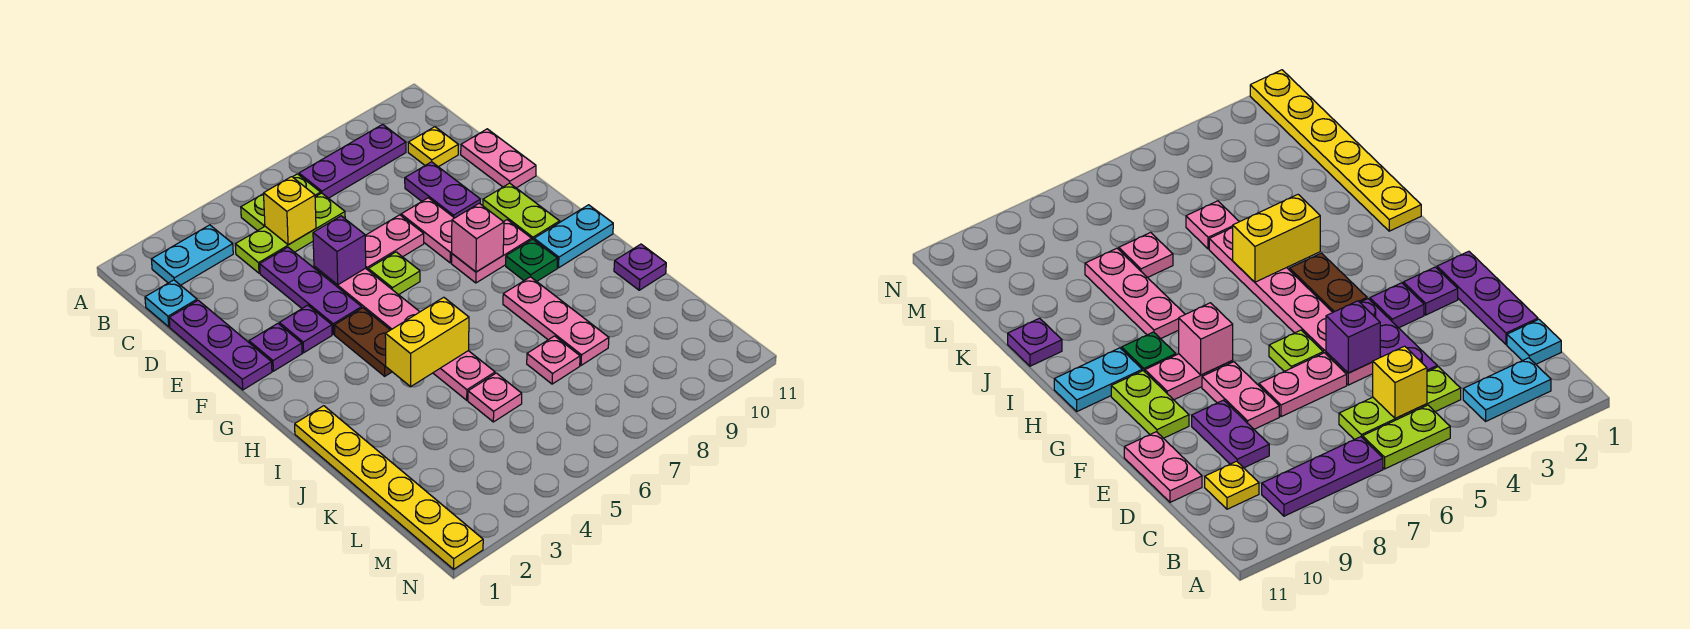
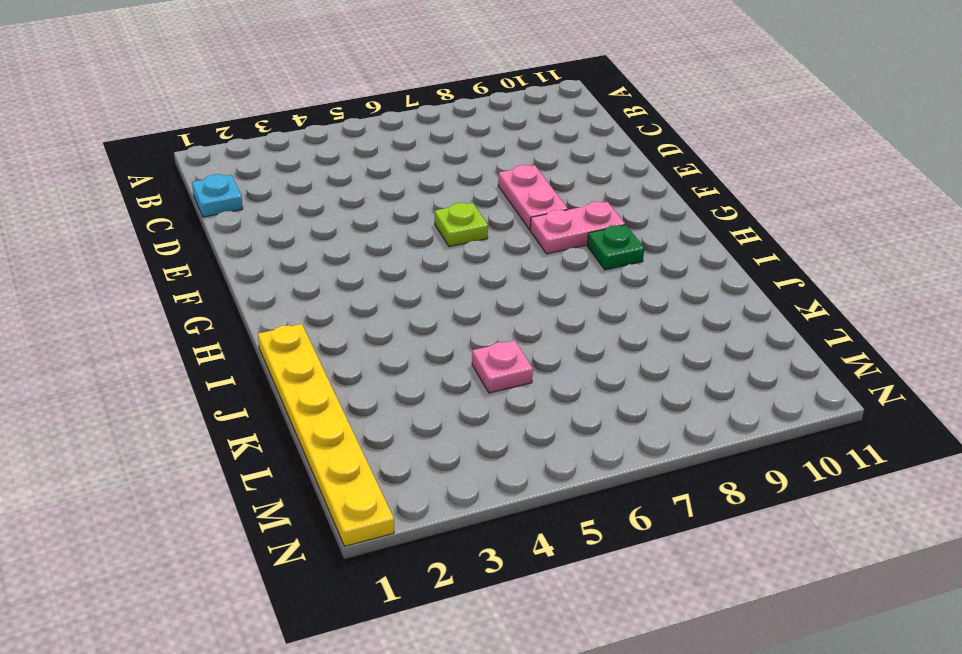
none -> cyan 1x2 plate [151,225,233,285]
none -> lime 1x2 plate [241,174,321,231]
none -> purple 1x3 plate [299,124,406,198]
none -> lime 1x3 plate [235,193,345,273]

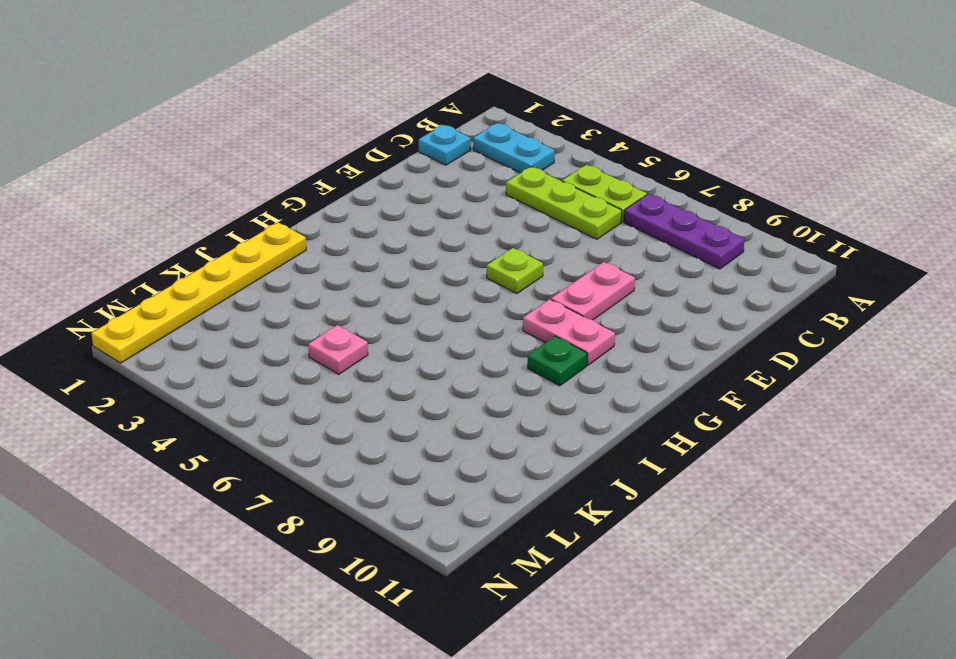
none -> yellow 1x1 plate [408,127,458,167]
none -> purple 1x3 plate [169,300,272,390]
none -> purple 1x3 plate [260,247,362,334]
none -> purple 1x2 plate [405,162,480,218]

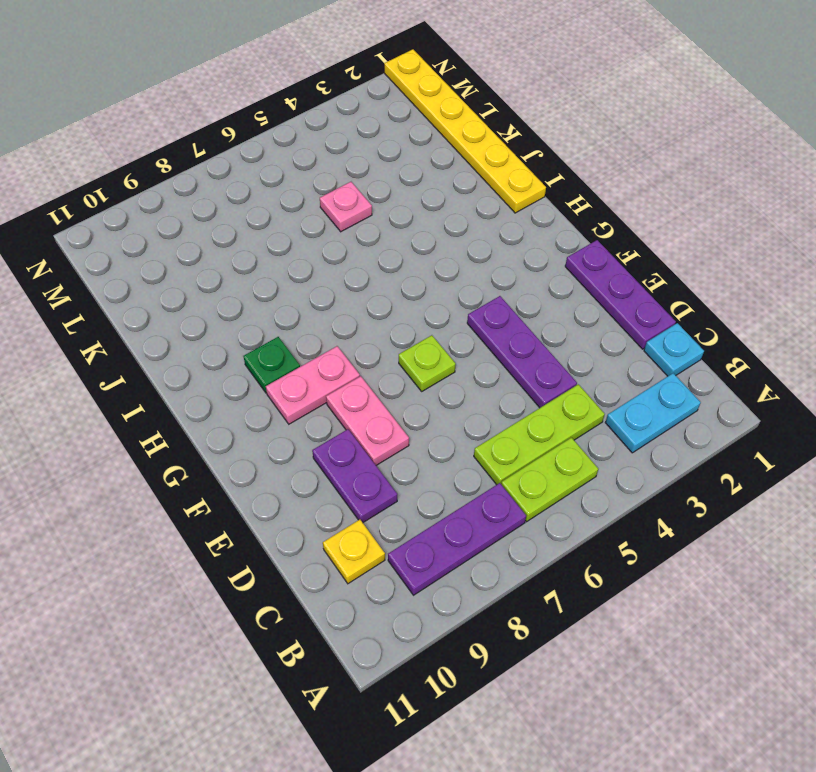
none -> pink 1x2 plate [461,129,536,188]
none -> pink 1x6 plate [314,266,495,400]
none -> pink 1x2 plate [365,215,424,270]
none -> purple 1x1 plate [249,323,302,371]

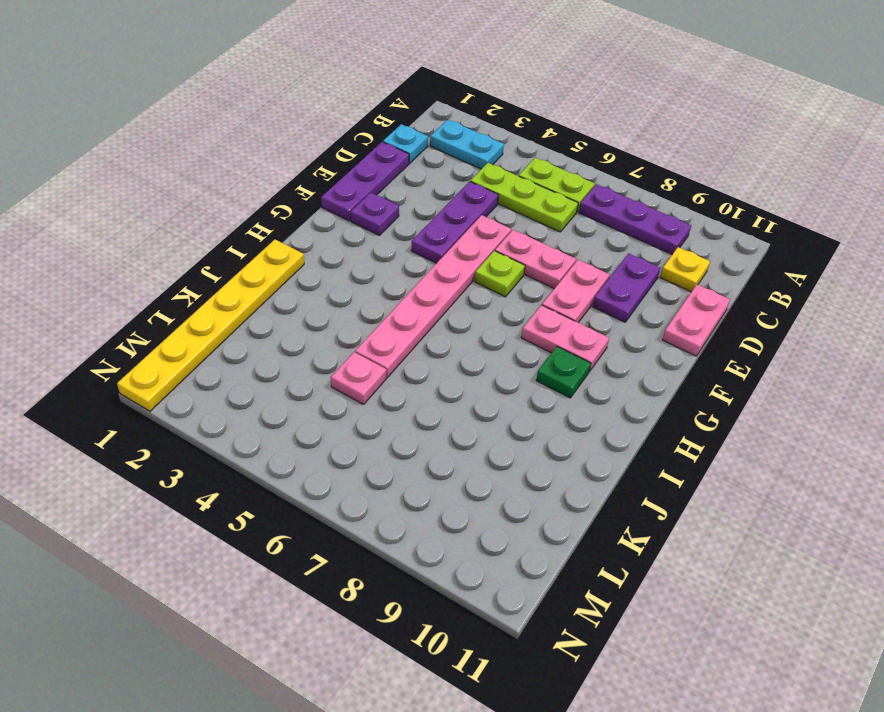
none -> purple 1x1 plate [279,305,332,353]
none -> lime 1x2 plate [483,183,560,240]
none -> brown 1x2 plate [335,308,392,376]
none -> cyan 1x2 plate [534,205,613,268]

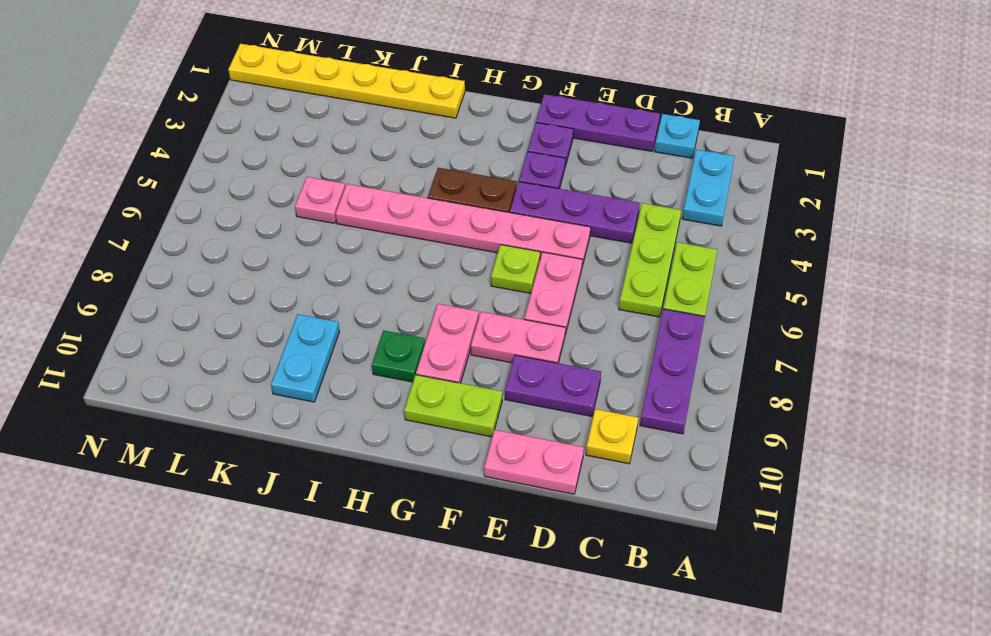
cyan 1x2 plate [271,314,339,402] -> cyan 1x2 plate moved to [534,205,613,268]
none -> pink 1x3 plate [503,277,609,365]
none -> purple 1x1 plate [614,244,666,290]
none -> pink 1x1 plate [527,336,580,384]
none -> yellow 1x1 brick [264,177,316,245]

